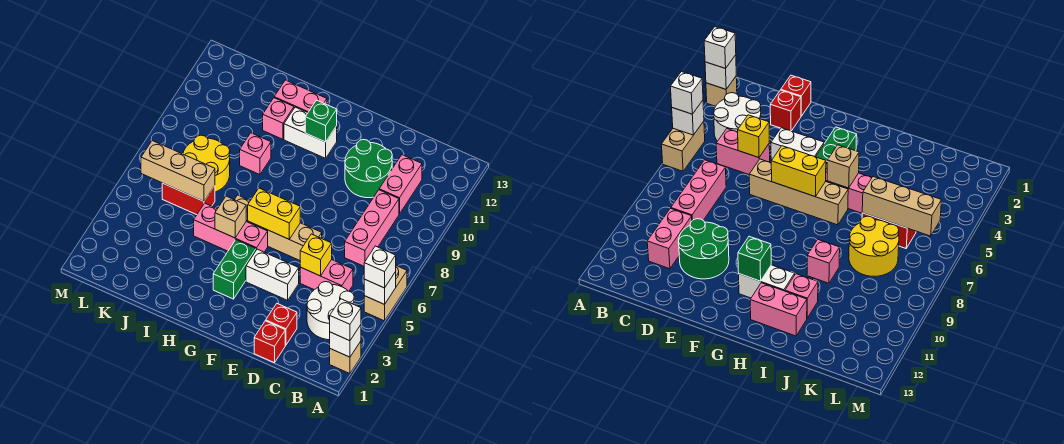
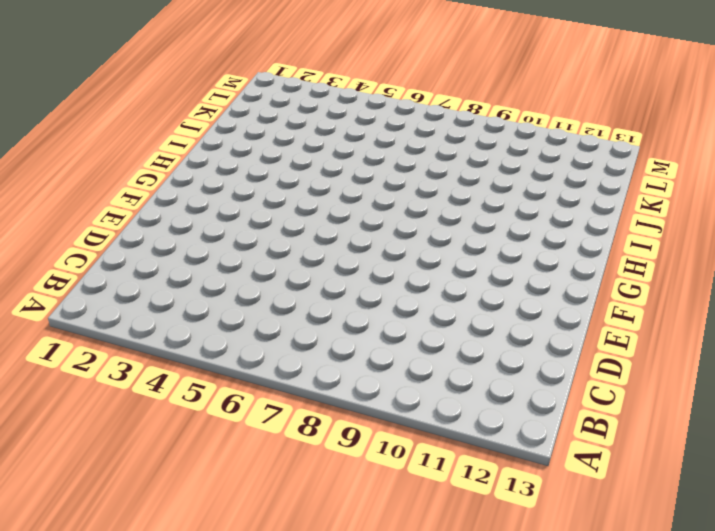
none -> tan 1x1 brick [330,341,361,374]
none -> tan 1x2 brick [364,266,407,321]
none -> white 2x2 round brick [307,282,354,340]

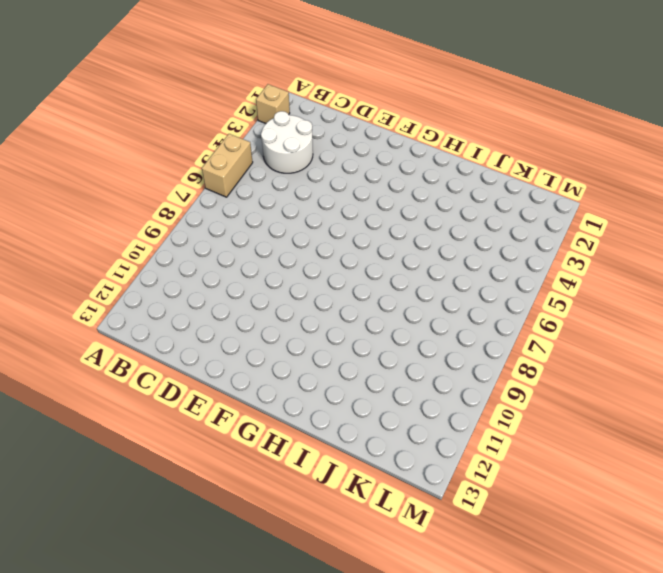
none -> pink 1x2 brick [300,260,353,291]
none -> pink 1x3 brick [345,190,399,266]
none -> pink 1x2 brick [379,155,422,214]

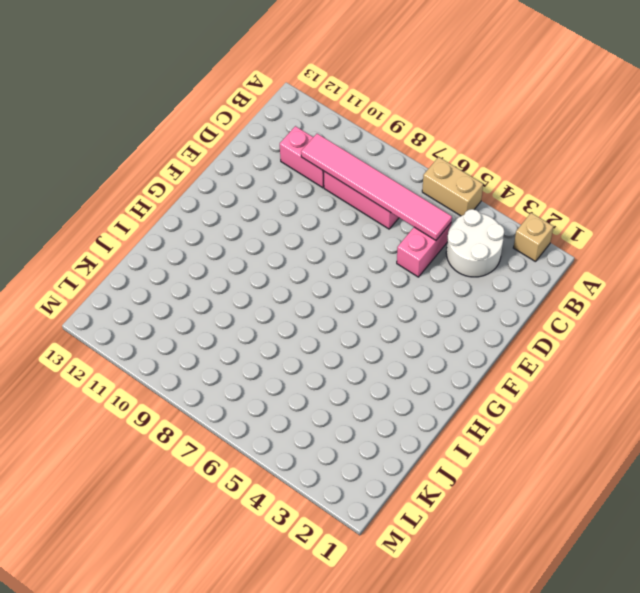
pink 1x6 tile [301,134,452,240] -> none
none -> red 1x1 brick [254,321,285,363]
none -> red 1x1 brick [266,304,297,345]
none -> green 2x2 round brick [345,140,392,198]

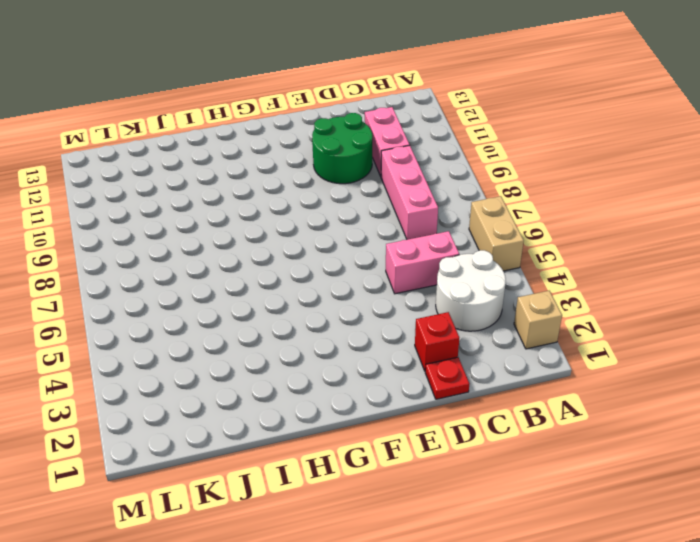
red 1x1 plate [425,357,469,399] -> red 1x1 brick [254,321,285,363]
none -> white 1x2 brick [246,249,299,300]
none -> tan 1x4 brick [234,195,322,260]
none -> green 1x2 brick [213,240,256,299]

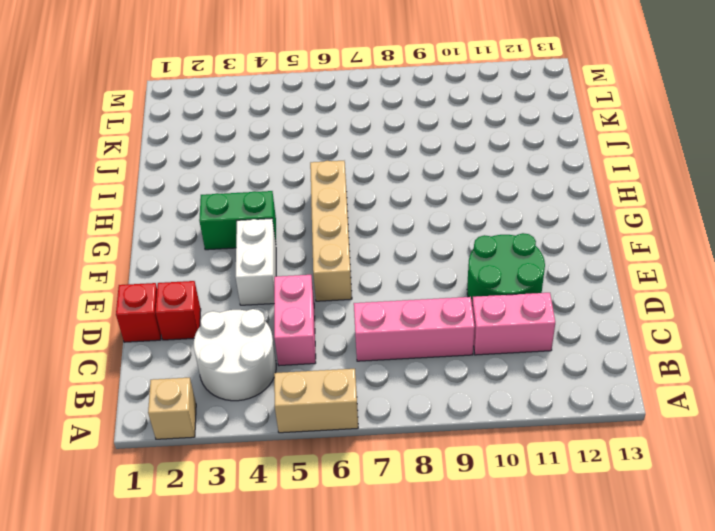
none -> pink 1x3 brick [194,203,268,252]
none -> white 1x2 brick [284,107,337,158]
none -> pink 1x2 brick [274,80,327,113]

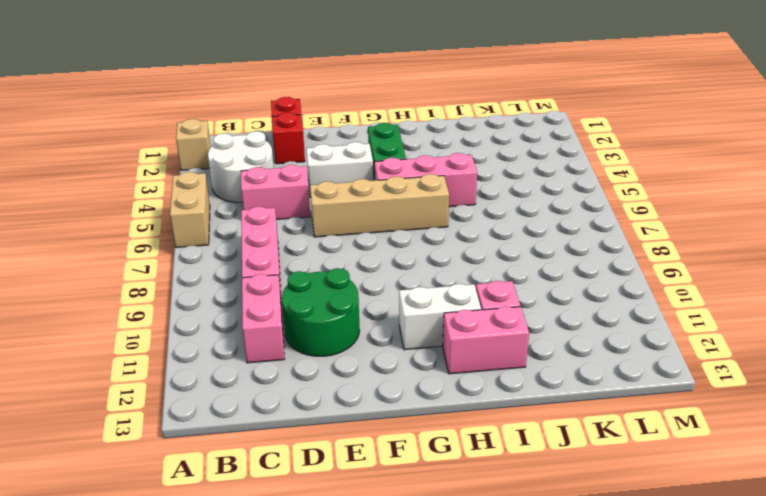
none -> pink 1x1 brick [240,133,271,175]
none -> red 1x2 brick [162,183,215,215]
none -> yellow 2x2 round brick [183,135,230,192]

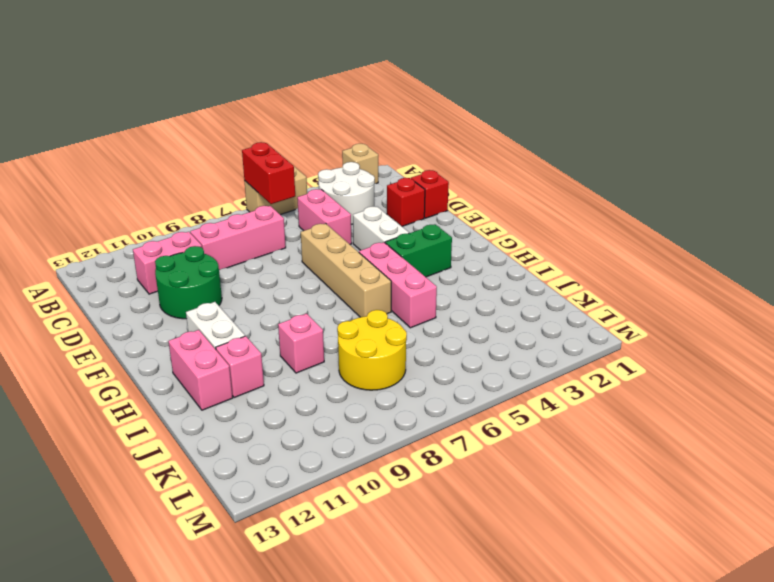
red 1x2 brick [242,142,295,204] -> red 1x2 brick moved to [162,183,215,215]
none -> white 1x1 brick [330,325,361,357]
none -> white 1x1 brick [364,272,396,304]
none -> yellow 1x1 brick [300,234,332,276]

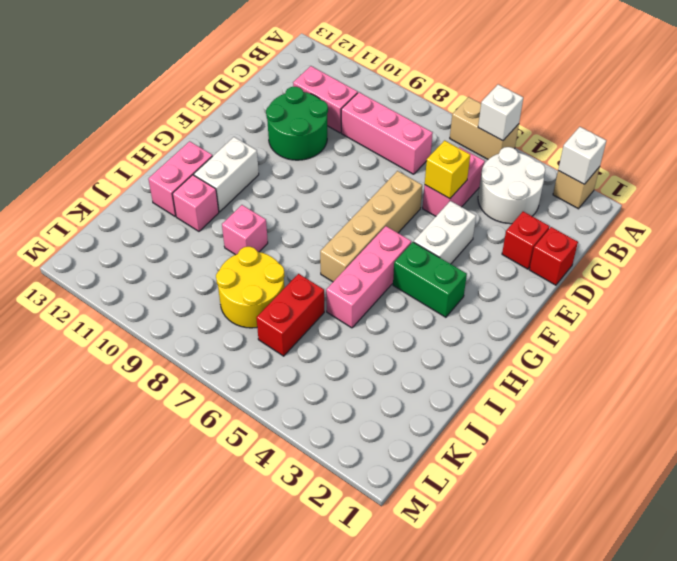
none -> yellow 1x2 brick [248,188,300,239]
none -> green 1x1 brick [305,100,337,142]
none -> tan 1x1 brick [215,196,246,238]

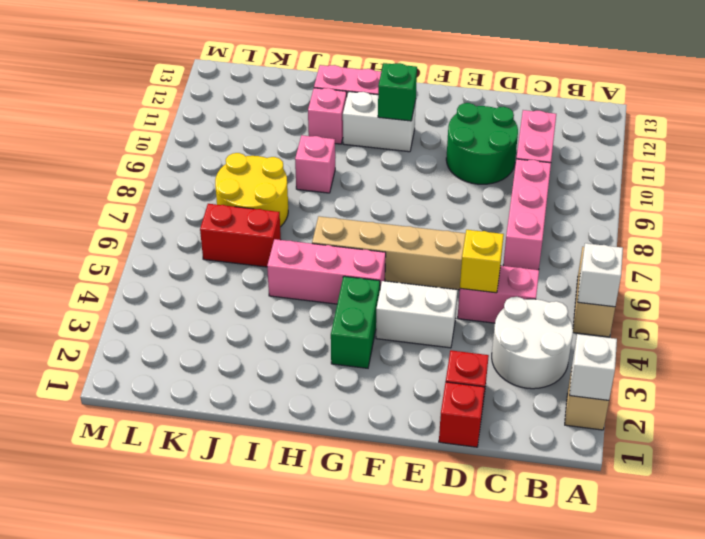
none -> yellow 1x2 brick [248,188,300,239]
none -> tan 1x1 brick [215,196,246,238]
none -> tan 1x3 brick [141,141,215,201]

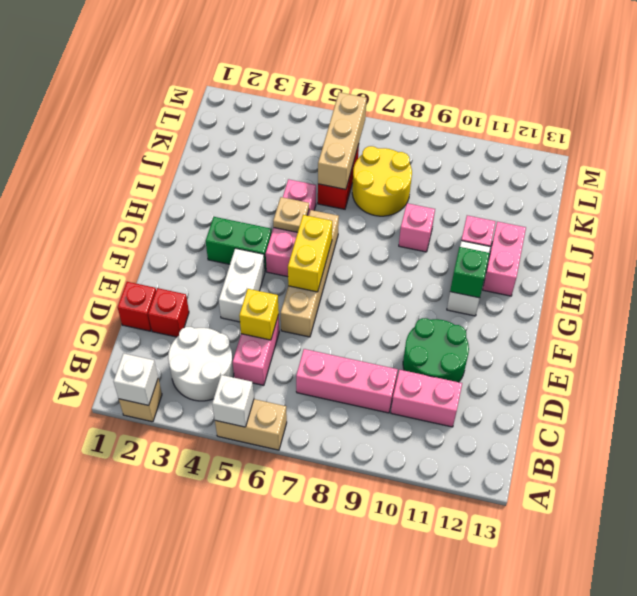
tan 1x1 plate [273,197,309,232] -> tan 1x1 brick [215,196,246,238]
none -> white 1x1 brick [330,299,361,341]
none -> white 1x1 brick [364,246,396,288]

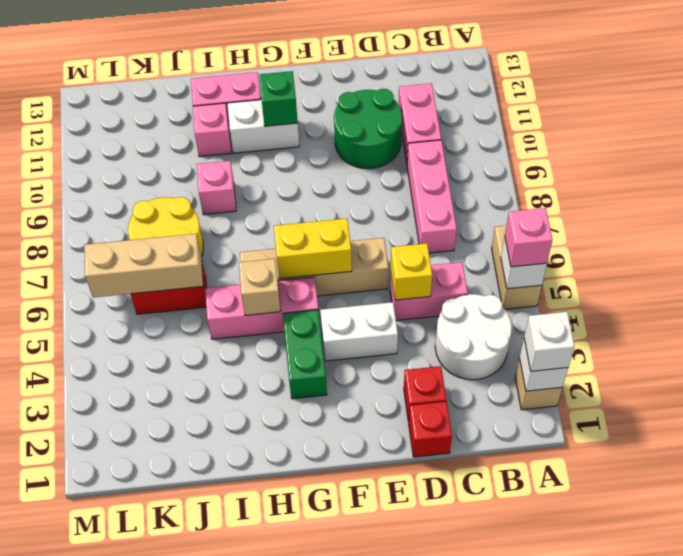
pink 1x1 brick [505,208,552,267] -> white 1x1 brick [364,246,396,288]

